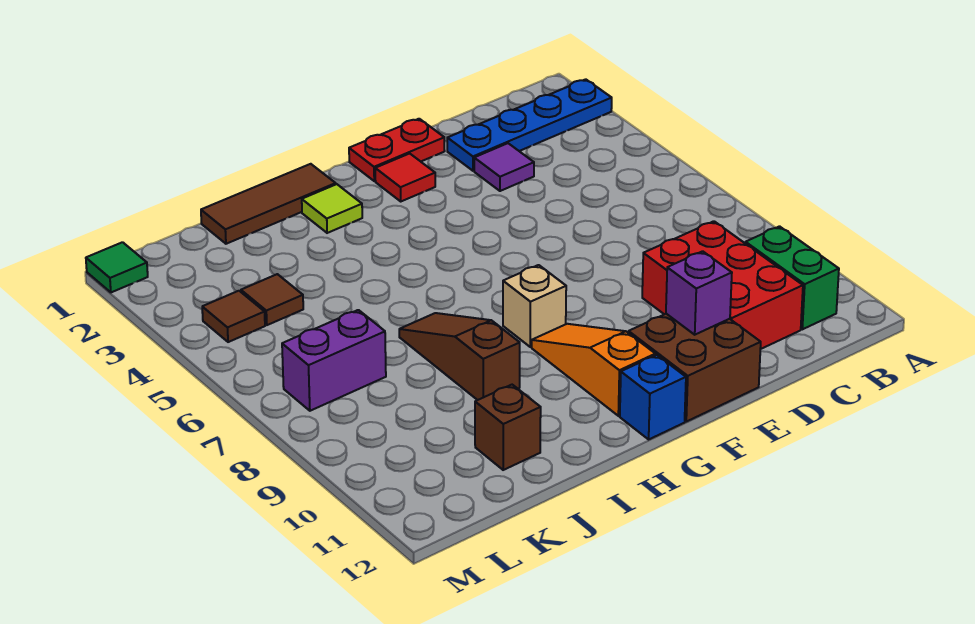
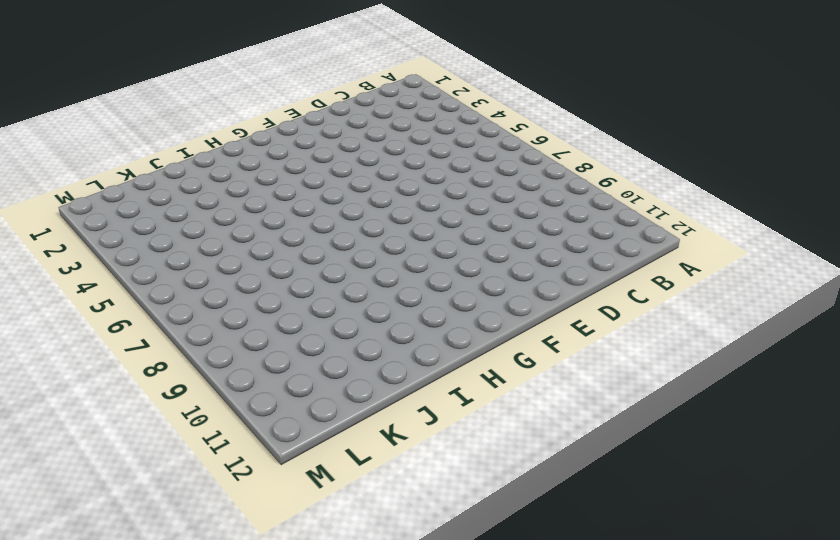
none -> blue 1x4 plate [447,79,612,171]
none -> green 1x2 brick [745,226,839,329]
none -> red 2x3 brick [642,221,803,349]

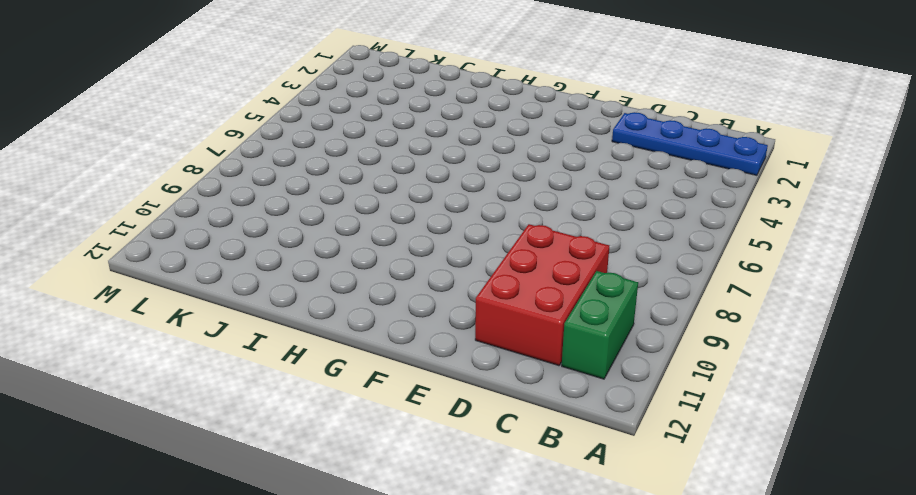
none -> purple 1x1 tile [474,143,534,191]
none -> red 1x2 plate [349,119,445,181]
none -> brown 2x2 brick [628,314,761,422]

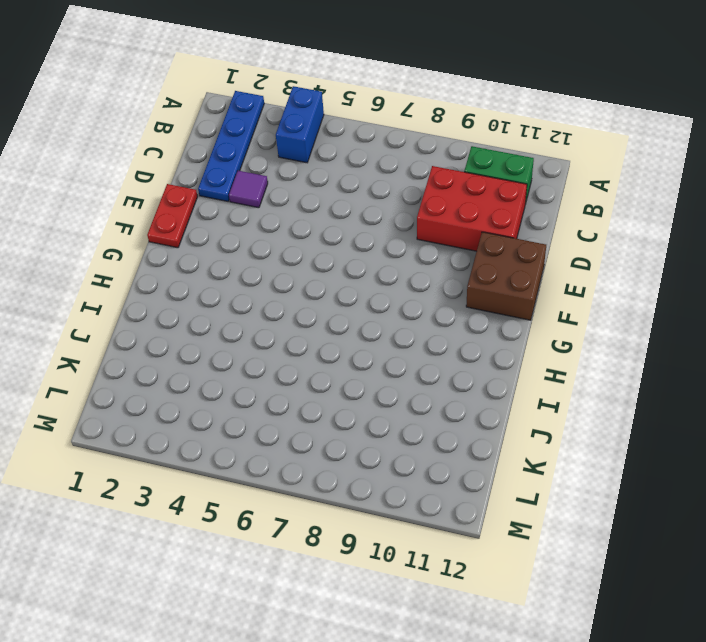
blue 1x2 brick [276,86,324,163] -> none
none -> red 1x1 tile [375,153,435,201]
none -> tan 1x1 brick [503,265,566,347]
none -> orange 1x3 slope [532,324,655,416]

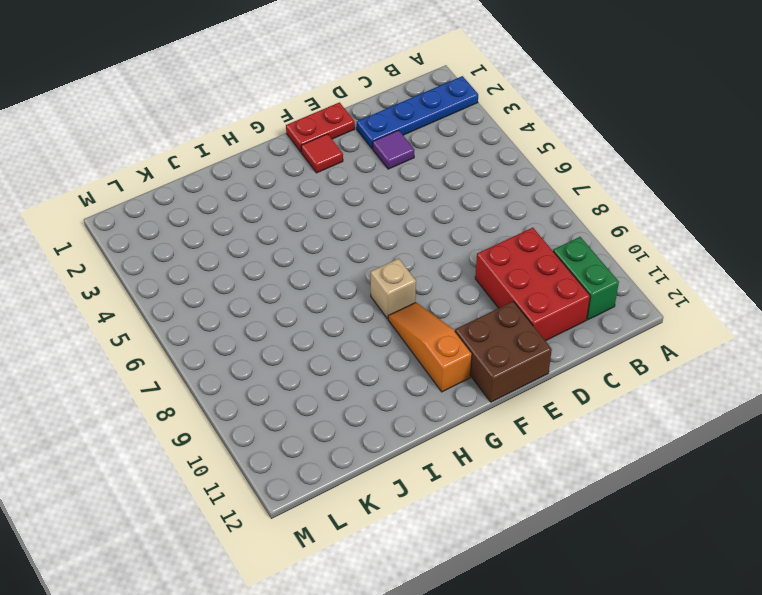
none -> blue 1x1 brick [620,355,686,439]
none -> brown 1x3 tile [201,164,336,244]
none -> lime 1x1 tile [302,184,362,233]

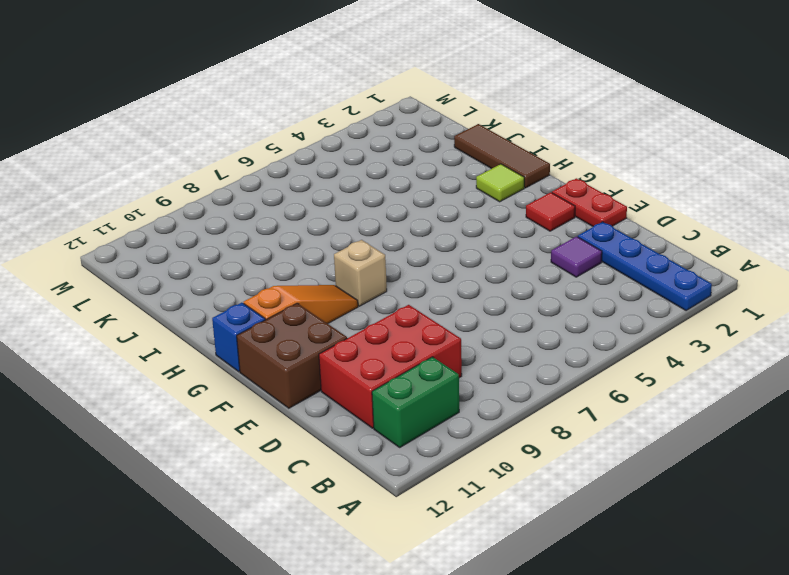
none -> brown 1x3 slope [399,313,520,400]
none -> brown 1x1 brick [475,385,541,470]
none -> brown 1x1 tile [241,274,303,325]

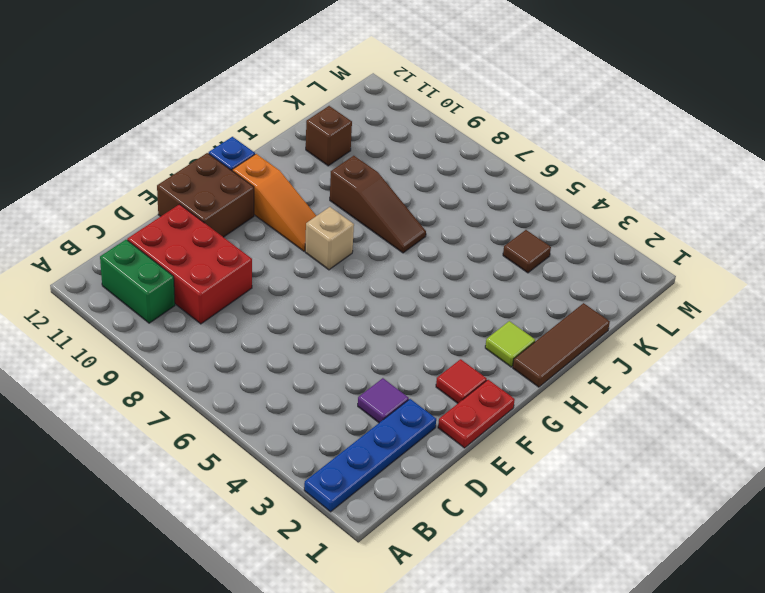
none -> purple 1x2 brick [282,310,386,411]
none -> brown 1x1 tile [202,291,265,342]
none -> green 1x1 tile [86,242,148,292]

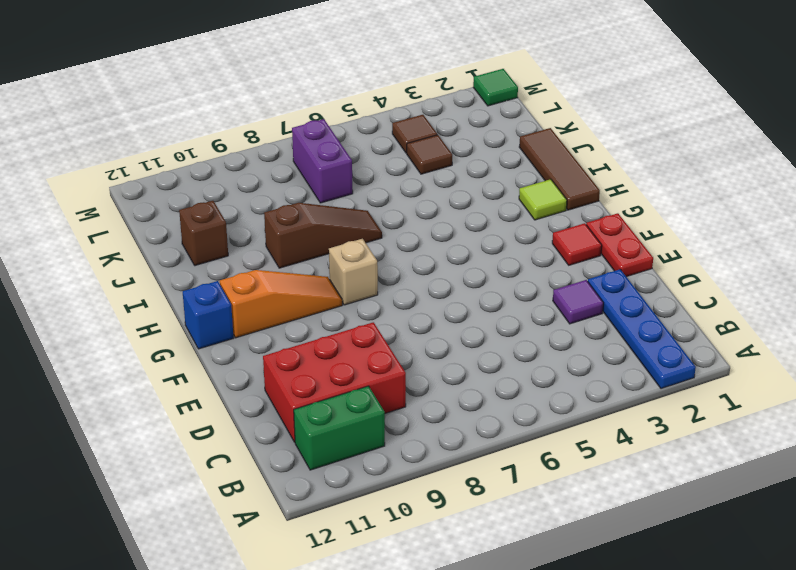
none -> brown 2x2 brick [628,314,761,422]
none -> purple 1x1 brick [666,251,732,335]

